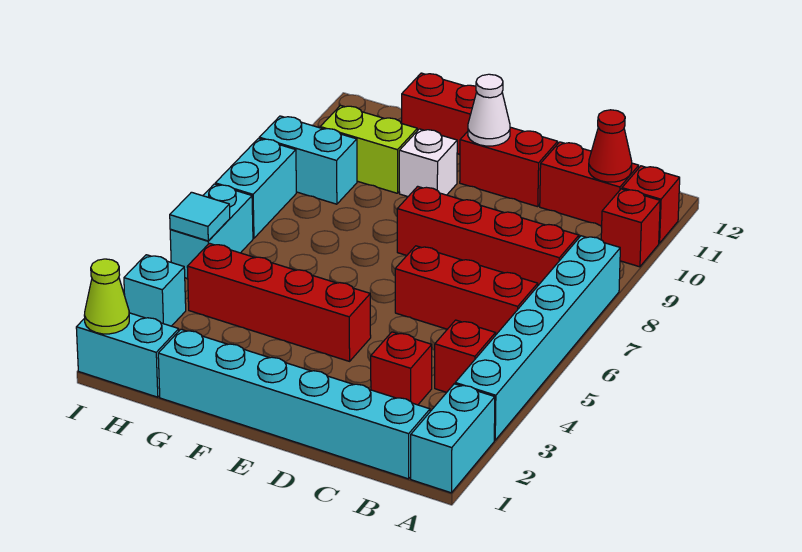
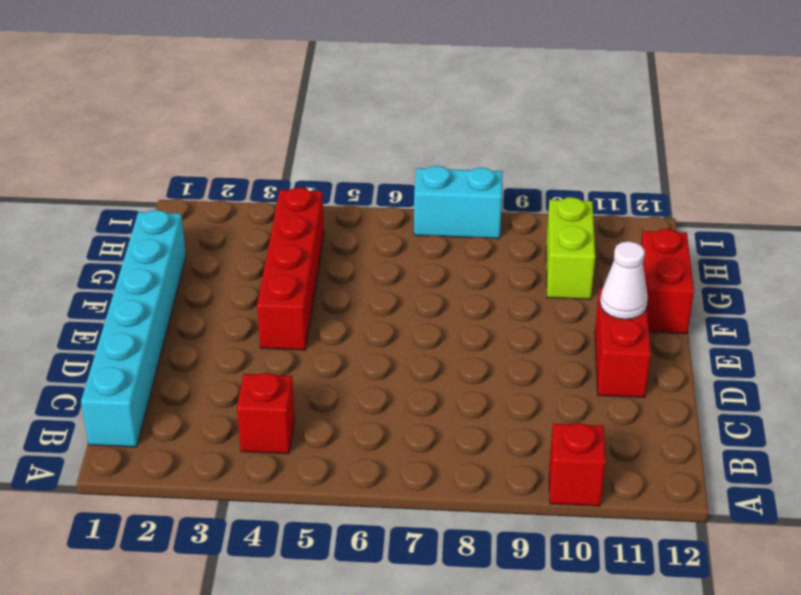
none -> cyan 1x2 brick [411,384,495,493]
none -> cyan 1x6 brick [455,236,620,440]
none -> red 1x1 brick [622,166,680,243]

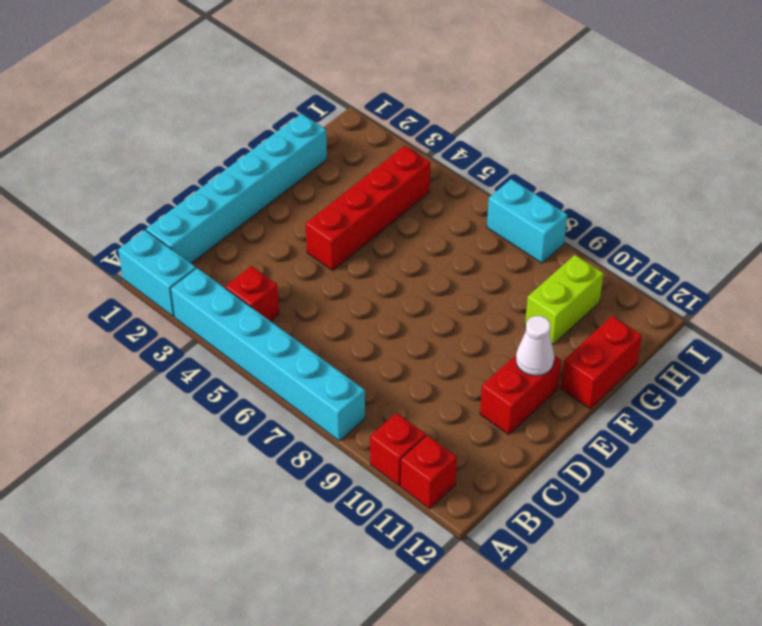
none -> red 1x3 brick [395,246,538,335]
none -> red 1x4 brick [397,186,579,285]
none -> red 1x2 brick [540,142,639,226]

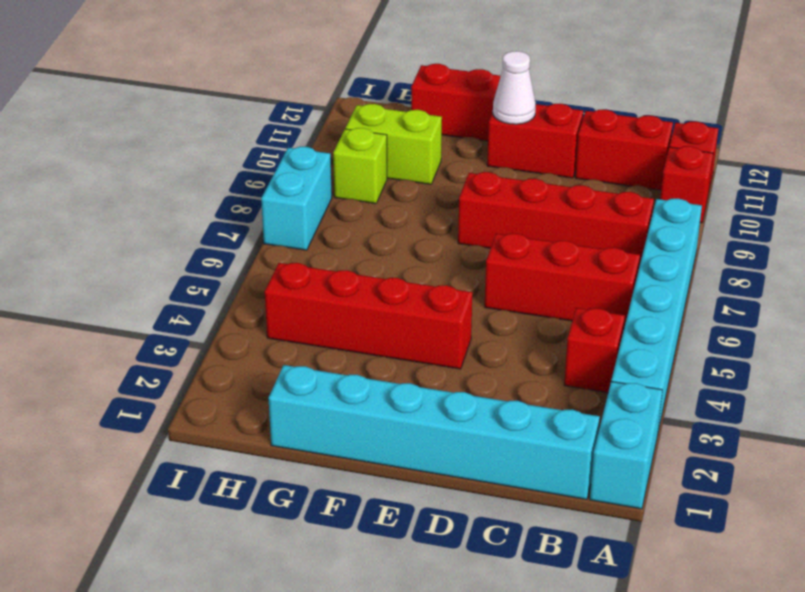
lime 1x1 brick [333,128,387,204] -> cyan 1x2 brick [259,116,357,204]
none -> red 1x1 brick [371,332,432,405]
none -> white 1x1 brick [399,129,457,197]
none -> cyan 1x2 brick [76,313,179,397]

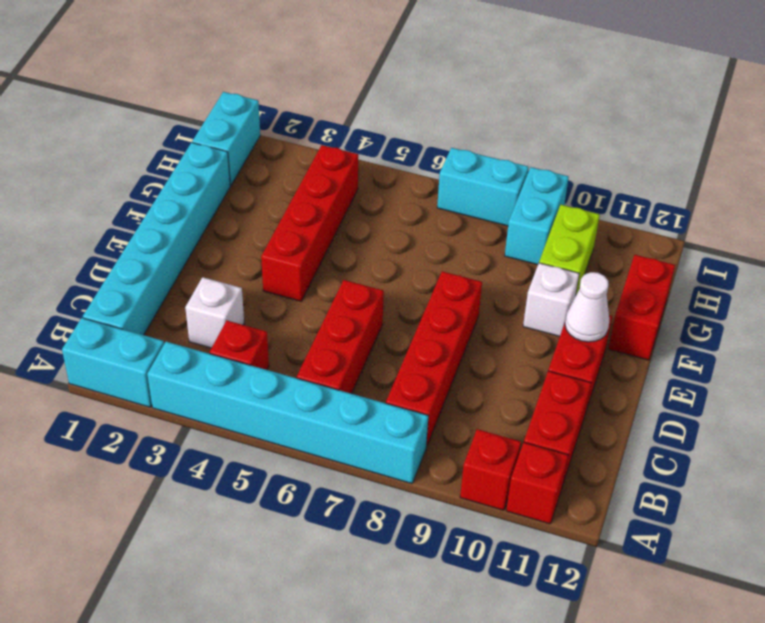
white 1x1 brick [185,277,244,348] -> red 1x1 brick [371,332,432,405]
none -> cyan 1x1 brick [124,255,186,326]
none -> cyan 1x2 brick [170,184,253,279]
none -> red 1x1 cone [589,110,632,182]

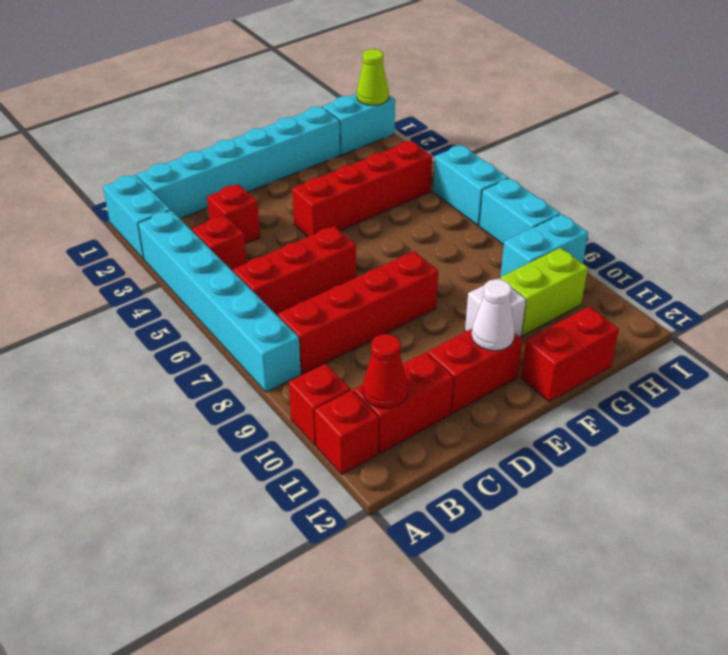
none -> cyan 1x1 brick [124,255,186,326]
none -> cyan 1x1 tile [170,192,230,241]

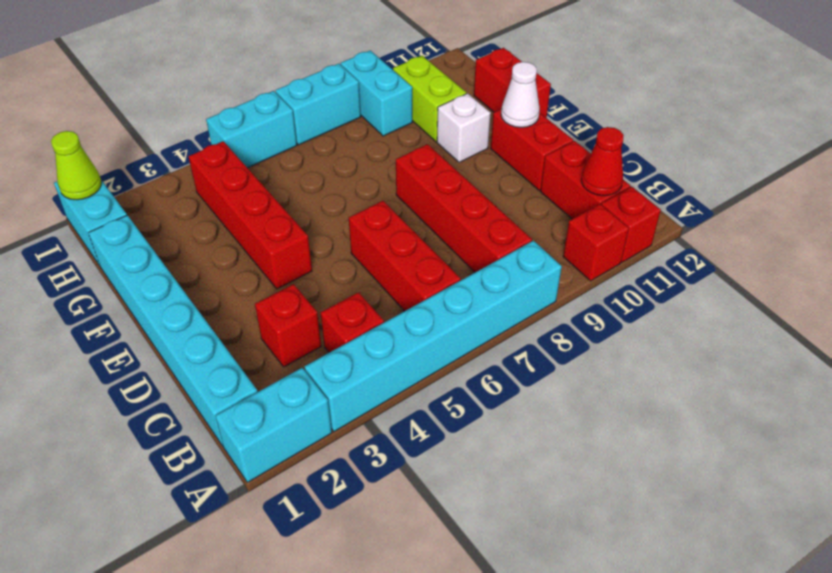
none -> cyan 1x1 brick [124,255,186,326]
none -> cyan 1x1 tile [170,192,230,241]

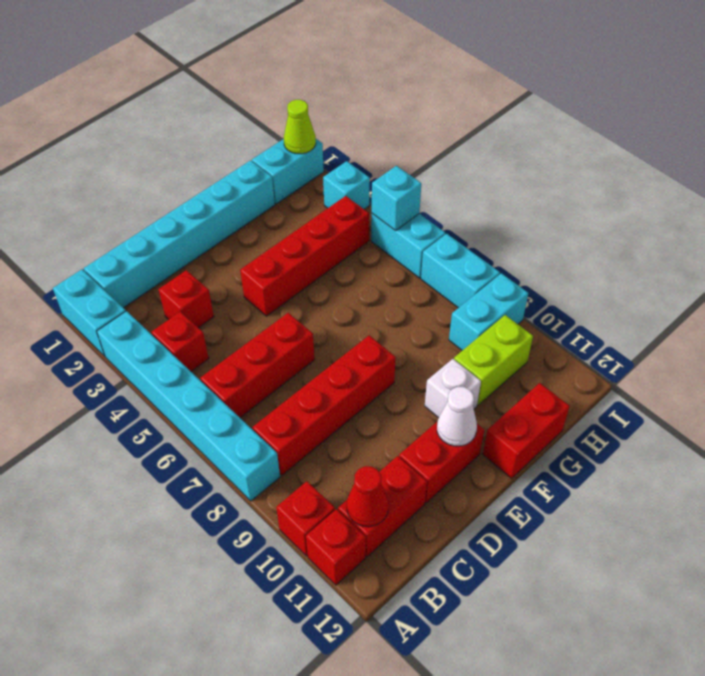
cyan 1x1 brick [372,166,421,231] -> cyan 1x1 tile [170,192,230,241]

